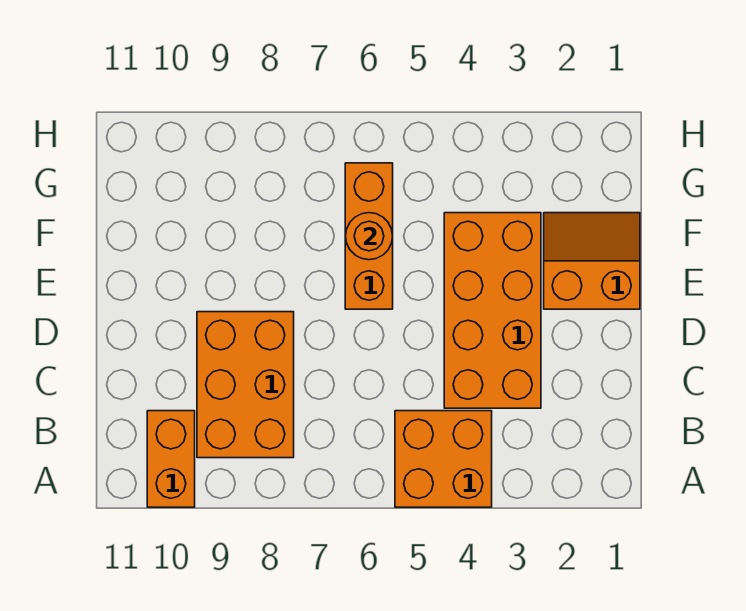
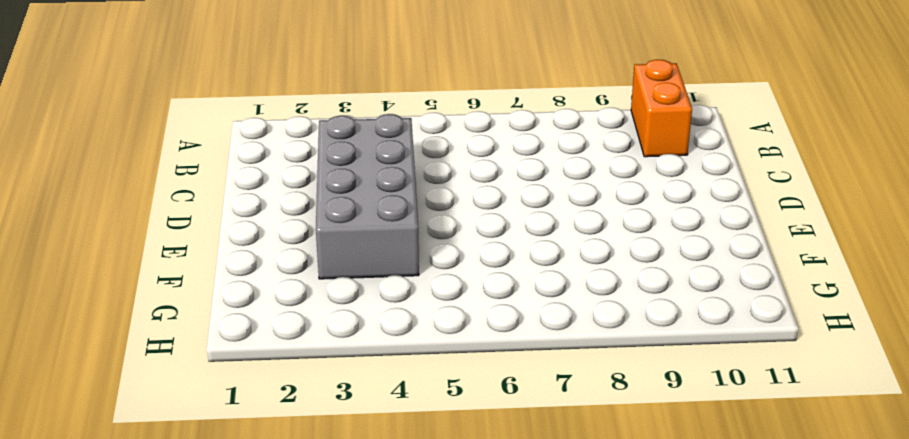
grey 2x4 brick [316,114,419,279] -> orange 2x4 brick [444,213,541,408]
none -> orange 2x2 brick [395,411,492,507]
none -> orange 2x3 brick [197,312,294,458]

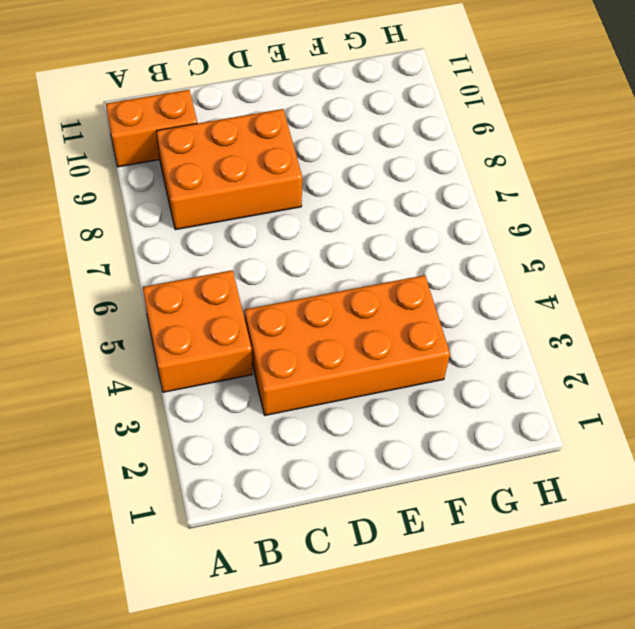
none -> orange 2x2 slope [544,213,640,309]
none -> orange 1x3 brick [345,163,393,309]

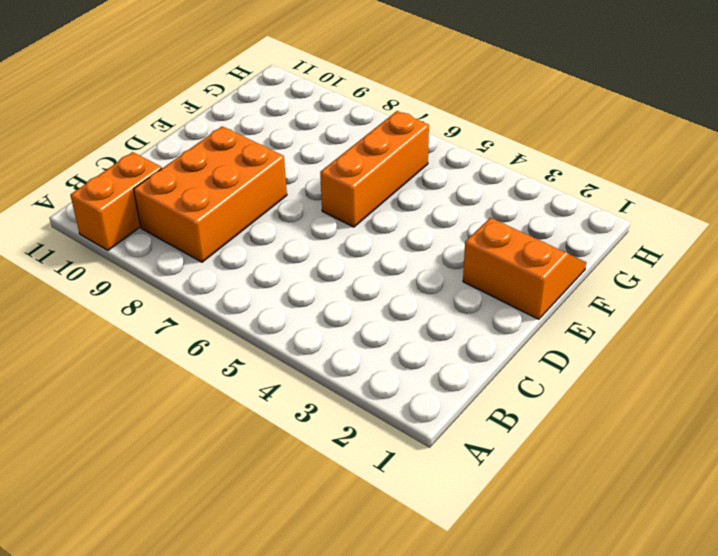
none -> orange 2x2 brick [395,411,492,507]
none -> orange 2x4 brick [444,213,541,408]

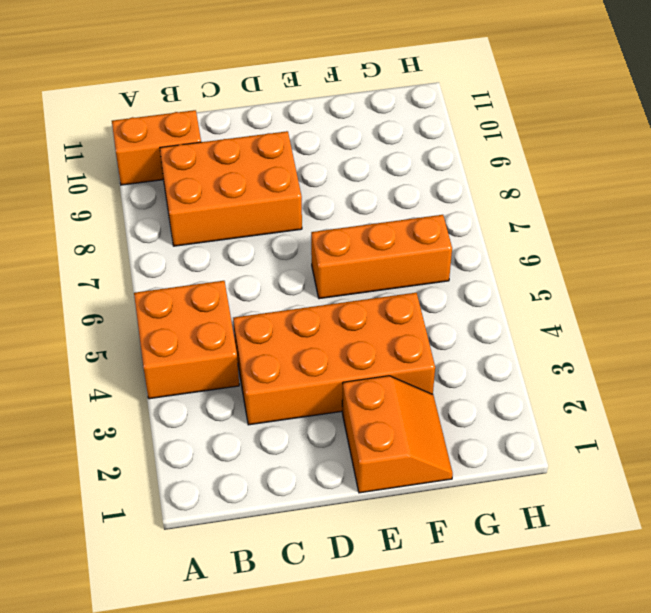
none -> orange 1x1 round brick [345,213,393,260]

